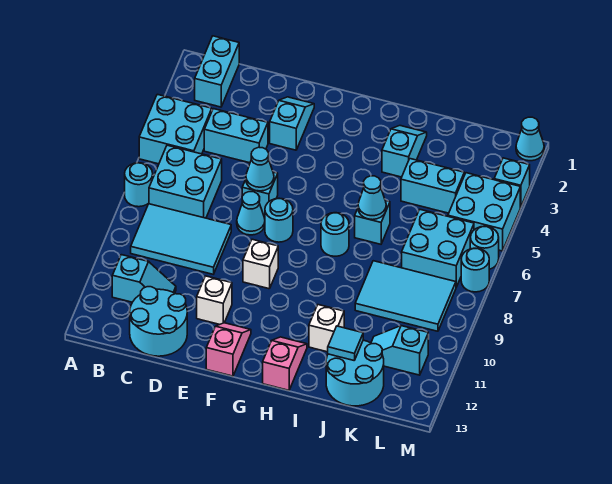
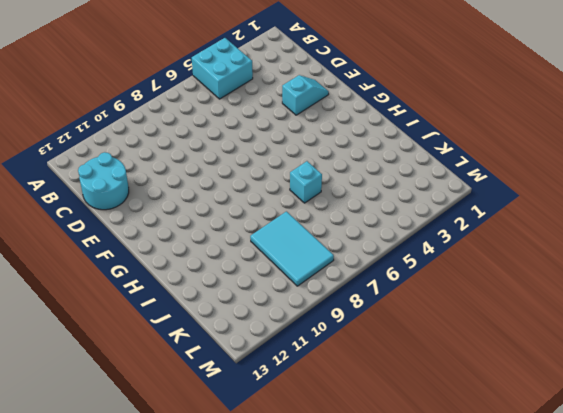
none -> cyan 1x1 round brick [125,163,153,207]
none -> cyan 1x2 brick [195,36,239,107]
none -> cyan 2x2 brick [149,145,222,218]
none -> cyan 2x3 tile [131,204,231,274]

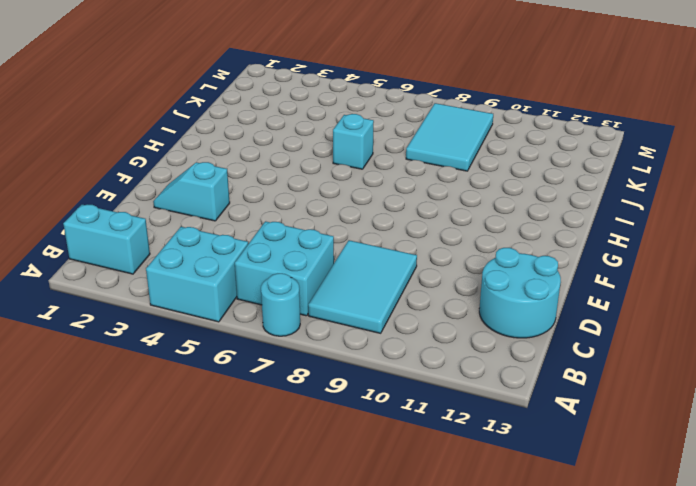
none -> cyan 1x2 slope [112,255,176,302]
none -> cyan 1x2 brick [204,109,268,163]
none -> cyan 1x1 brick [242,172,278,215]
none -> cyan 1x1 cone [237,192,265,235]

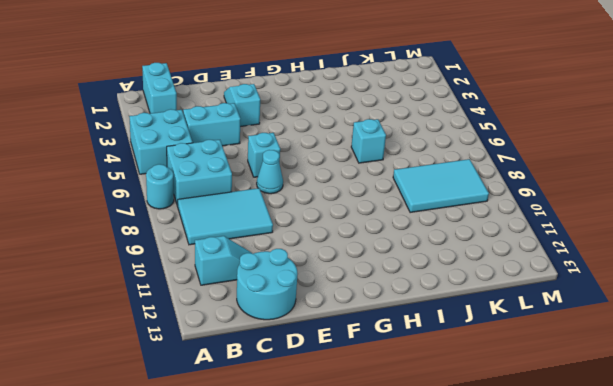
none -> white 1x1 brick [197,276,232,325]
none -> cyan 1x1 round brick [265,198,293,242]
none -> white 1x1 brick [243,239,278,289]
none -> pink 1x2 slope [206,323,251,376]

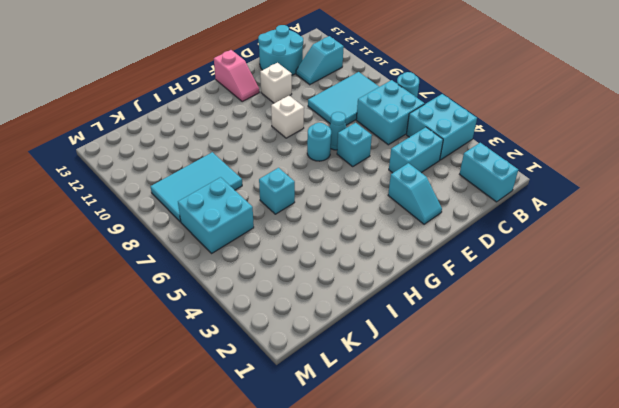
none -> cyan 1x1 round brick [321,213,349,256]
none -> pink 1x2 slope [263,337,307,390]
none -> cyan 1x2 slope [382,126,427,177]
none -> white 1x1 brick [309,305,344,352]

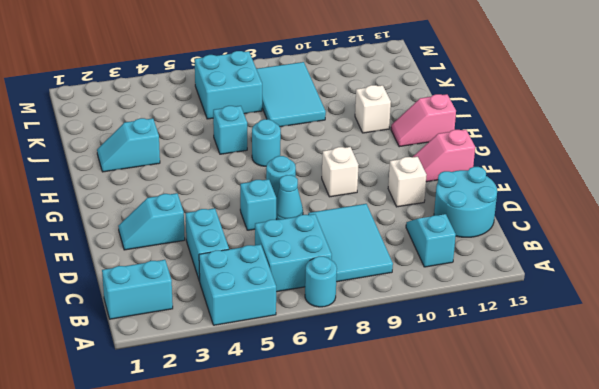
none -> cyan 1x2 brick [401,159,464,213]
none -> cyan 2x2 round brick [326,340,384,406]
none -> cyan 1x2 slope [371,326,428,375]
none -> cyan 2x2 brick [448,173,520,251]

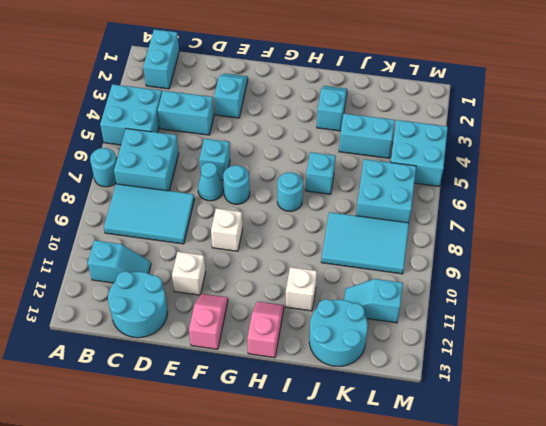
none -> cyan 1x1 cone [516,117,544,161]
none -> cyan 1x1 brick [494,158,530,207]
none -> cyan 1x1 round brick [470,226,499,269]
none -> cyan 1x1 round brick [461,248,489,292]

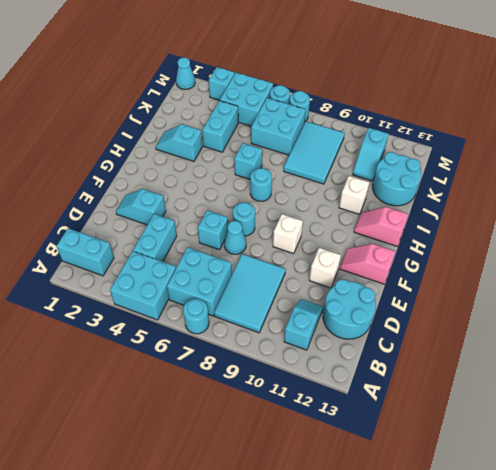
none -> cyan 1x1 cone [246,147,274,191]
none -> cyan 1x1 cone [358,176,386,220]
none -> cyan 1x1 tile [328,326,363,360]

